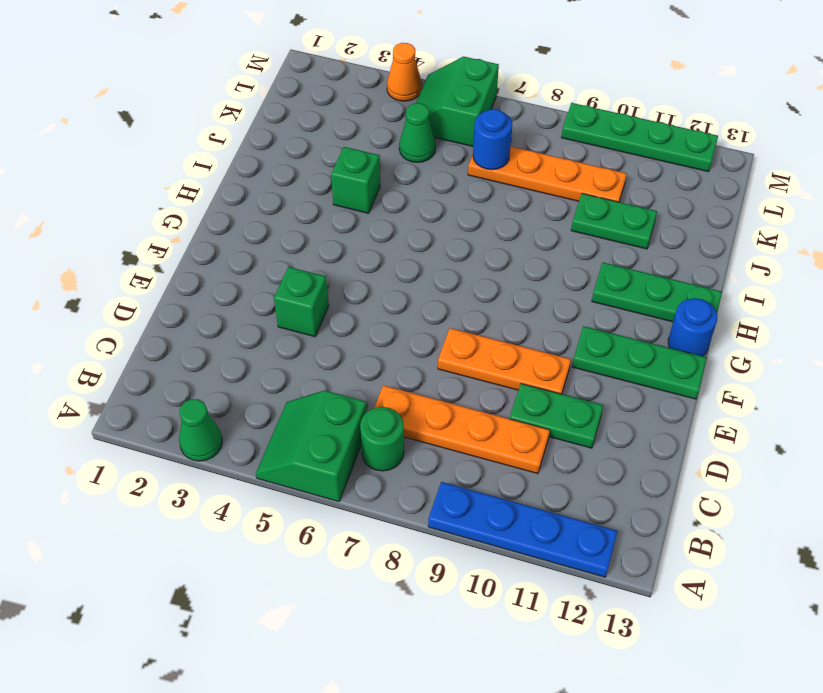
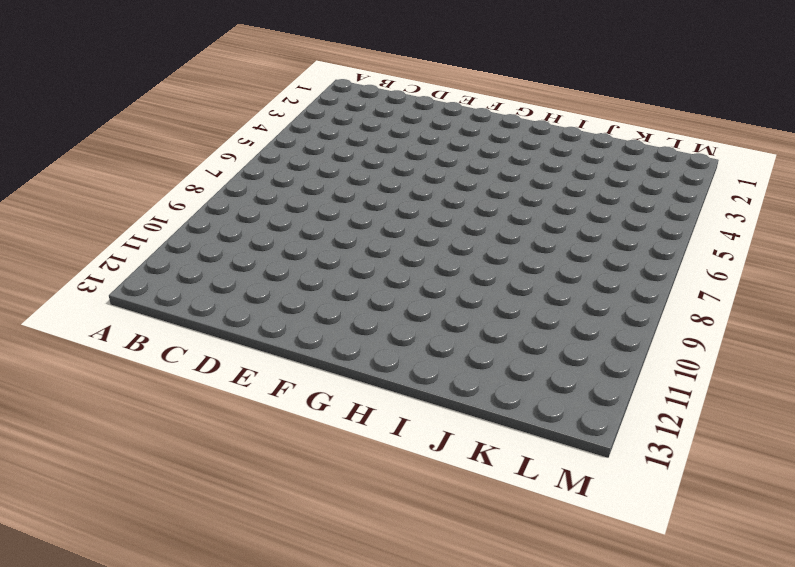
none -> green 1x1 cone [179,399,222,461]
none -> green 2x2 slope [256,390,367,502]
none -> blue 1x4 plate [428,482,618,577]

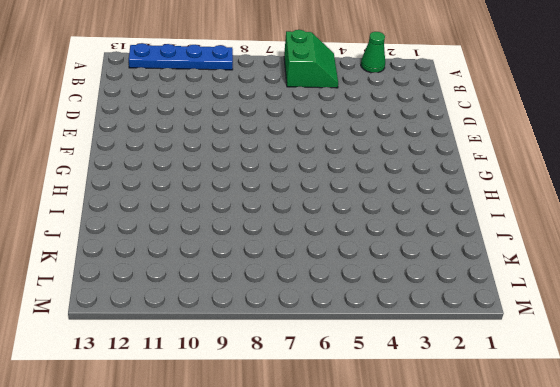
none -> green 1x1 round brick [360,407,404,471]
none -> orange 1x4 plate [374,385,550,474]
none -> green 1x2 plate [510,384,603,448]

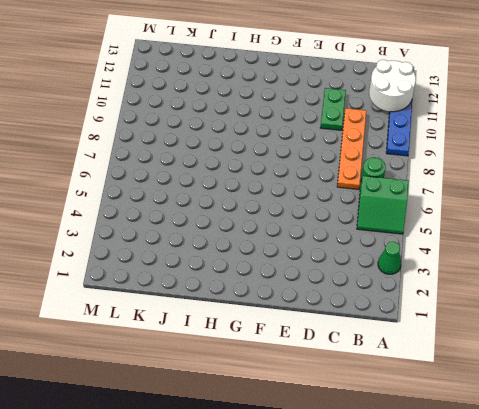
white 2x2 round brick [369,60,416,112] -> none
none -> green 1x1 brick [274,267,329,337]
none -> orange 1x3 plate [438,328,571,394]
none -> green 1x3 plate [572,326,707,399]

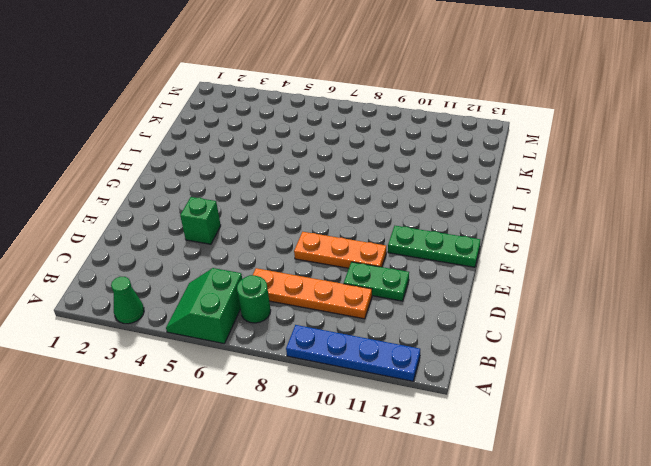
none -> blue 1x1 round brick [668,298,717,356]
none -> green 1x3 plate [592,262,722,322]
none -> green 1x1 brick [331,147,380,213]

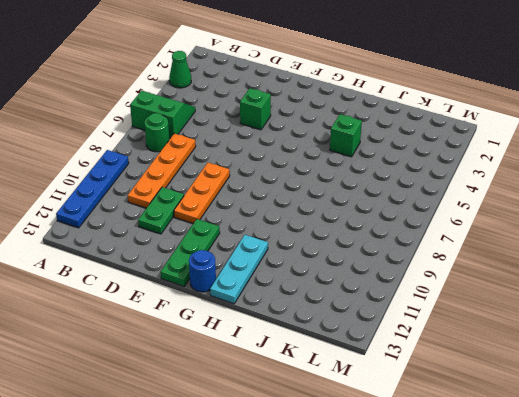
cyan 1x3 plate [210,235,268,304] -> green 1x3 plate [592,262,722,322]
none -> green 1x2 plate [571,193,657,249]
none -> green 1x1 cone [399,103,436,163]
none -> orange 1x4 plate [468,146,627,202]

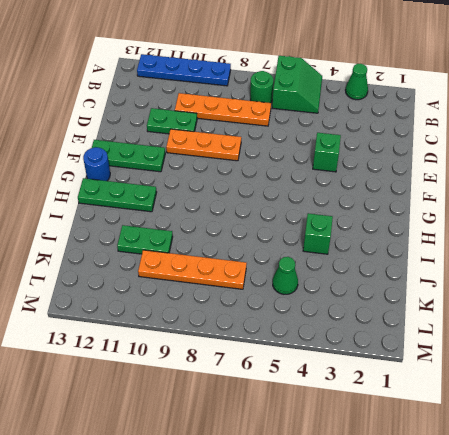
none -> green 2x2 slope [416,57,499,146]
none -> orange 1x1 cone [387,43,422,101]
none -> green 1x4 plate [561,103,718,172]

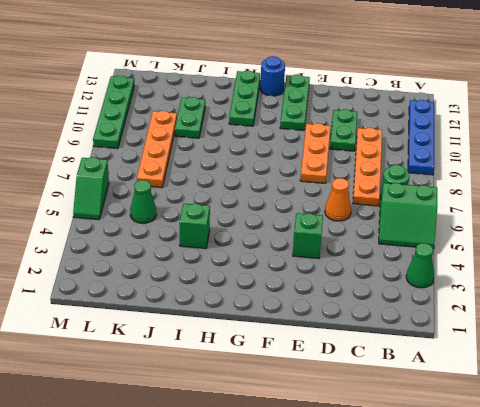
orange 1x1 cone [325,178,351,221] -> orange 1x1 cone moved to [387,43,422,101]
green 1x2 slope [73,157,109,220] -> green 2x2 slope [416,57,499,146]
none -> blue 1x1 round brick [473,109,512,170]

